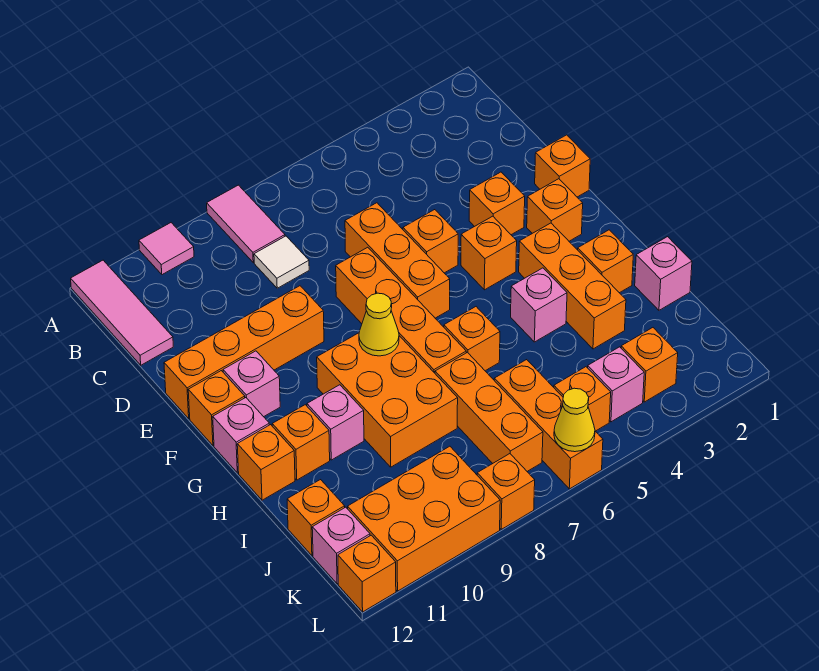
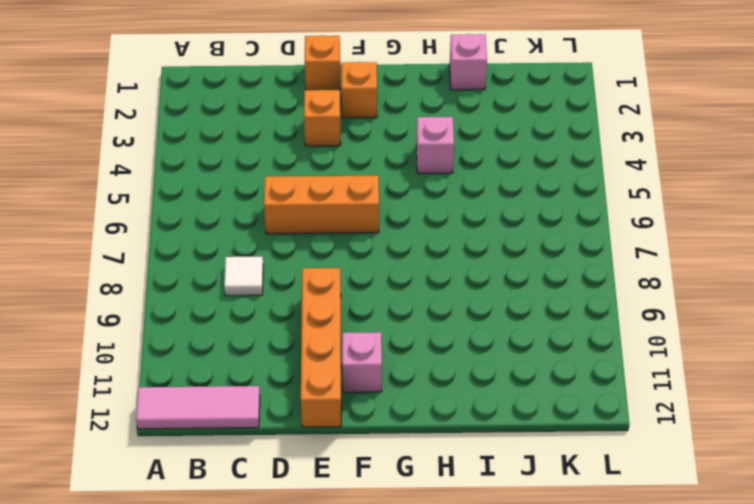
none -> pink 1x2 tile [207,185,285,262]
none -> pink 1x1 tile [139,223,194,275]
none -> orange 1x1 brick [403,210,458,273]
none -> orange 1x4 brick [336,247,466,373]

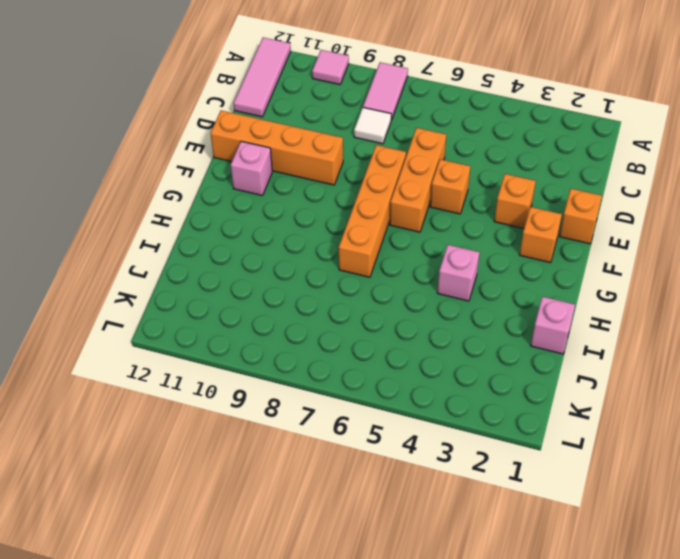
none -> orange 1x1 brick [461,216,517,290]
none -> orange 1x1 brick [188,371,245,446]
none -> orange 1x3 brick [519,223,626,349]
none -> orange 2x3 brick [317,333,458,467]

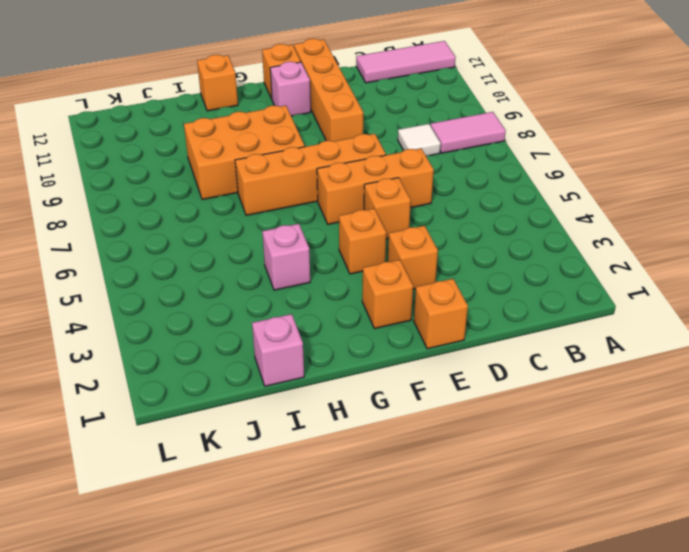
none -> pink 1x1 tile [139,223,194,275]
none -> orange 1x3 brick [519,223,626,349]
none -> pink 1x1 brick [213,398,269,473]
none -> orange 1x1 brick [578,230,633,293]

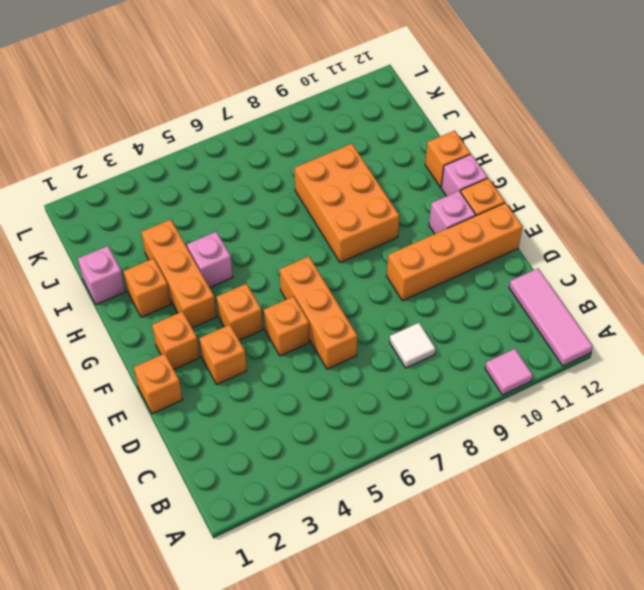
none -> pink 1x2 tile [207,185,285,262]
none -> orange 1x4 brick [336,247,466,373]
none -> orange 1x1 brick [444,307,500,371]
none -> pink 1x1 brick [307,385,364,460]

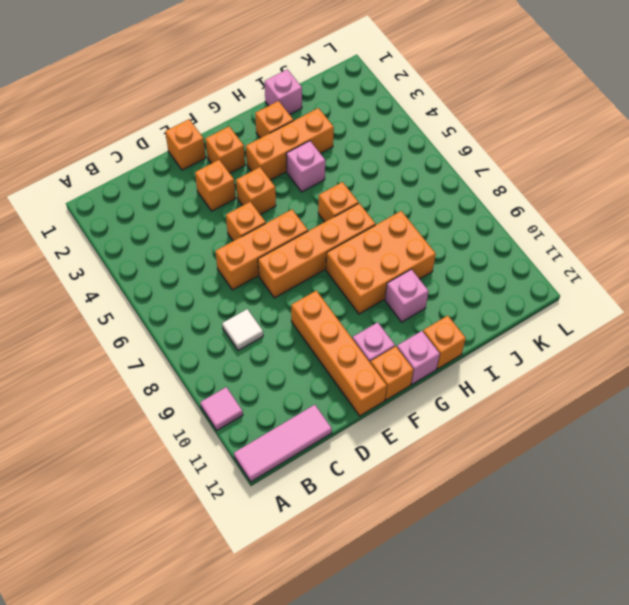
none -> pink 1x2 tile [207,185,285,262]
none -> orange 1x1 brick [272,405,330,480]
none -> orange 1x3 brick [435,352,543,471]
none -> orange 1x3 brick [494,360,603,489]

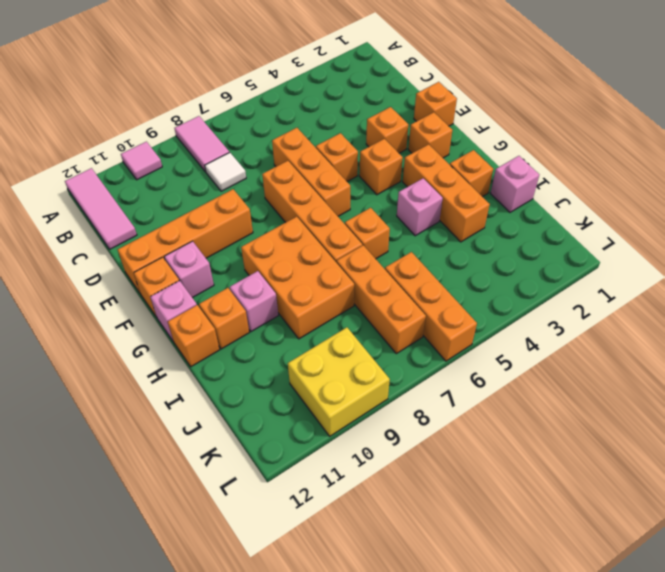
yellow 2x2 brick [288,327,390,436] -> orange 2x3 brick [348,446,500,591]
none -> orange 1x1 brick [287,480,345,556]
none -> orange 1x1 brick [621,328,678,402]
none -> pink 1x1 brick [588,347,644,422]
none -> orange 1x1 brick [554,367,611,431]

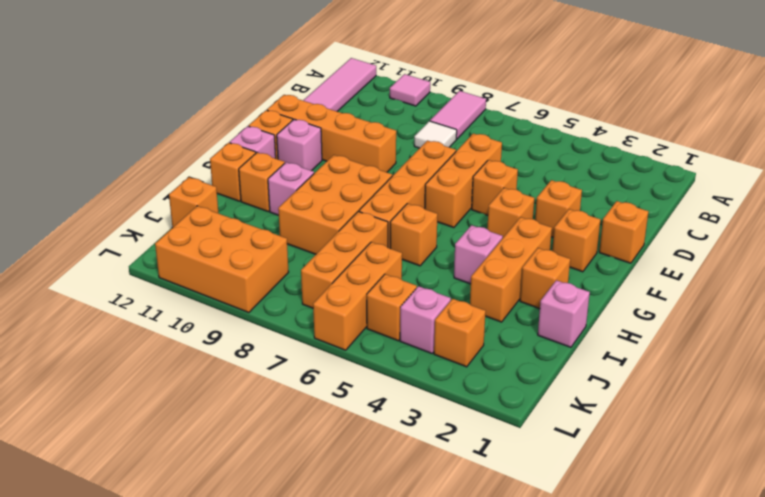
none -> pink 1x1 brick [312,507,370,584]
none -> orange 1x1 brick [477,454,535,529]
none -> orange 1x1 brick [338,535,396,612]
none -> yellow 1x1 cone [359,293,399,356]

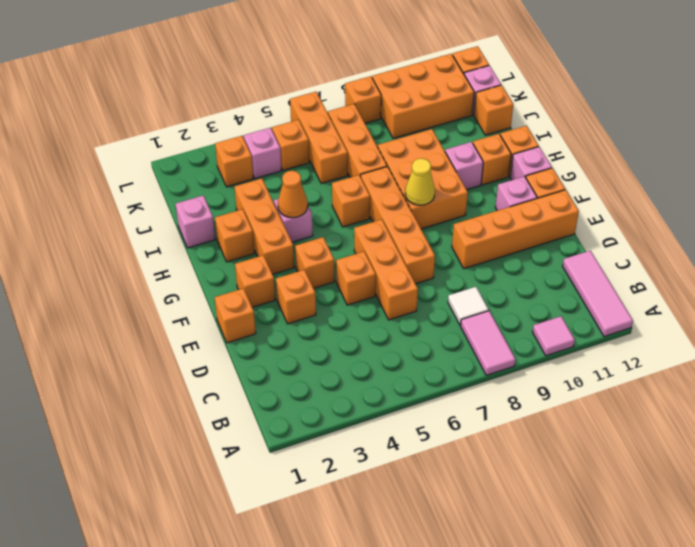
orange 1x1 cone [278,171,308,218] -> none
none -> yellow 1x1 cone [554,388,595,452]

